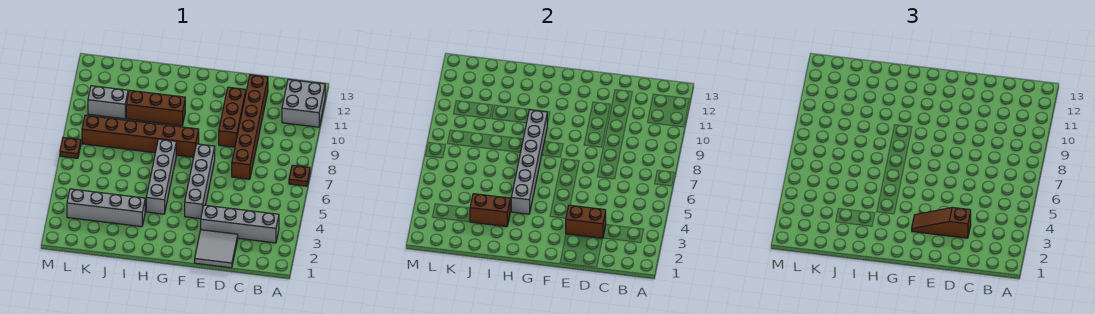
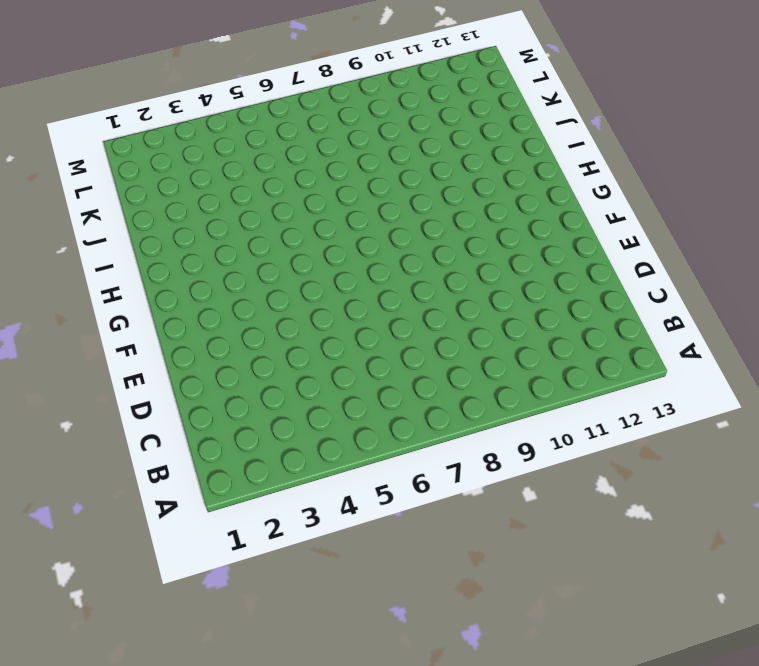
none -> brown 1x1 plate [289,165,310,186]
none -> grey 2x2 brick [282,79,325,127]
none -> grey 1x4 brick [201,205,279,243]

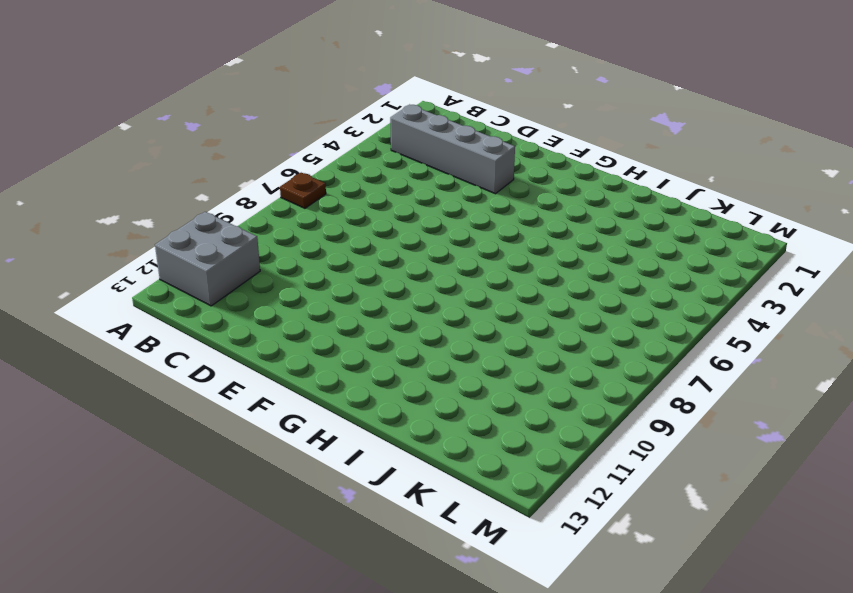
none -> grey 2x2 tile [195,230,238,268]
none -> brown 1x6 brick [232,75,268,179]
none -> brown 1x3 brick [219,87,246,147]

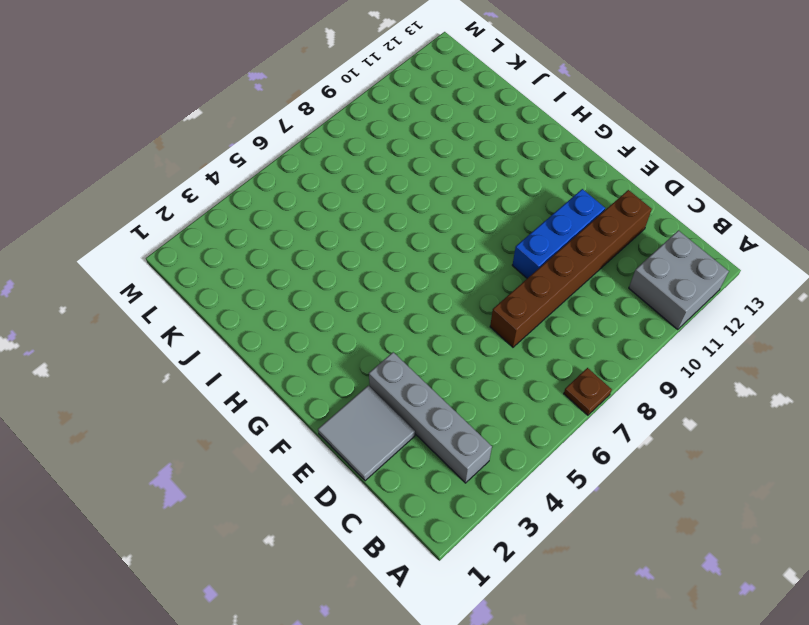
blue 1x3 brick [512,189,605,278] -> brown 1x3 brick [219,87,246,147]
none -> grey 1x4 brick [185,144,215,219]
none -> brown 1x6 brick [82,115,199,157]
none -> grey 1x4 brick [146,139,176,214]

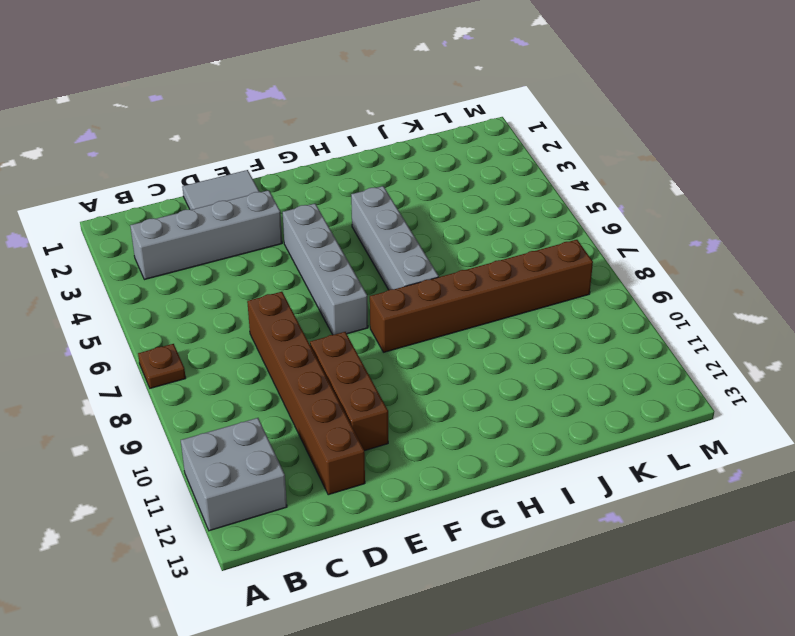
none -> brown 1x3 brick [126,90,185,126]
none -> grey 1x4 brick [67,189,145,227]
none -> grey 1x2 brick [88,86,128,119]

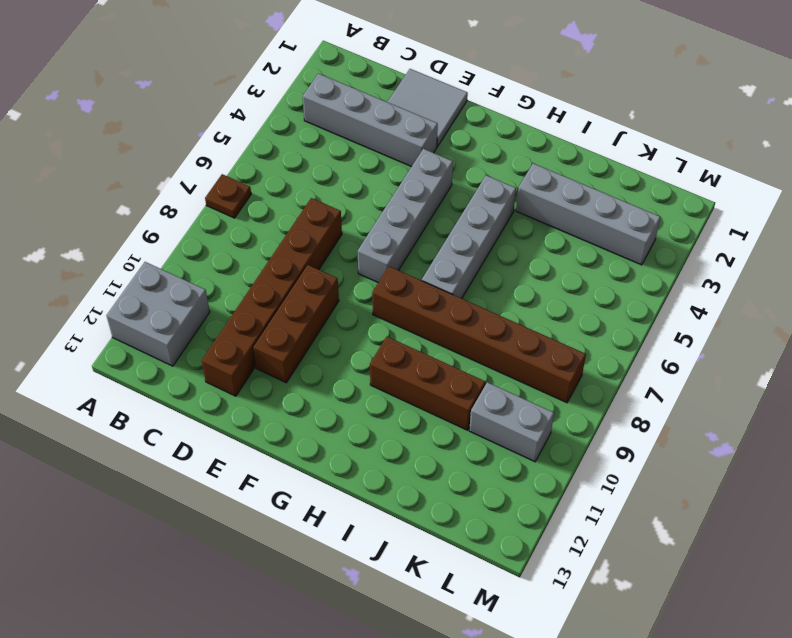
none -> brown 1x1 plate [60,138,81,158]
none -> brown 1x2 brick [566,205,606,238]
none -> grey 1x6 brick [511,110,547,214]

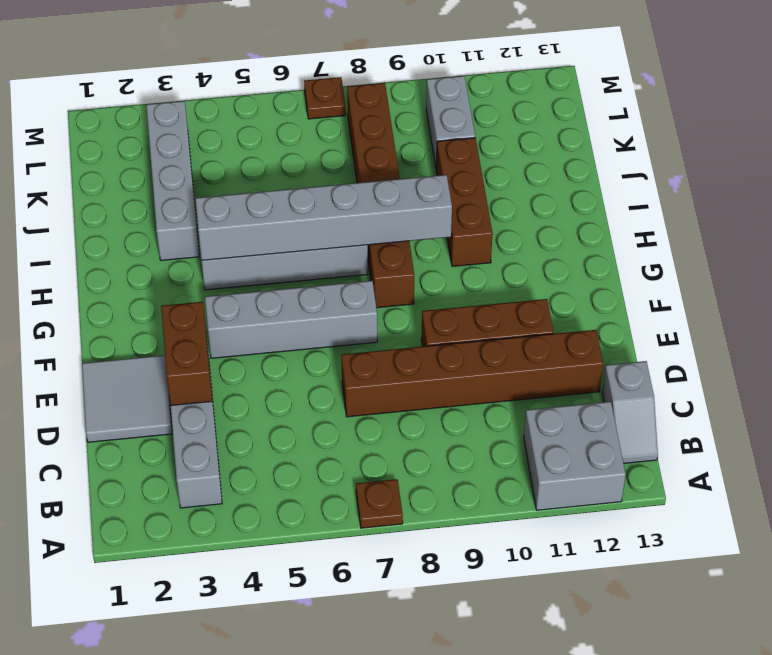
grey 1x2 slope [602,361,658,463] -> none
none -> brown 1x2 brick [470,194,510,227]
none -> brown 1x3 slope [912,207,971,238]

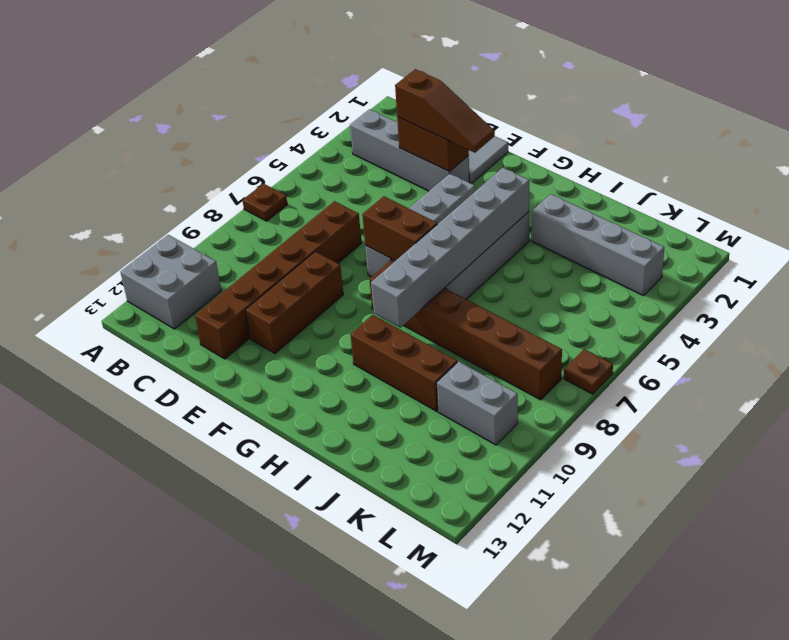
brown 1x2 brick [362,196,437,261] -> brown 1x2 brick moved to [470,194,510,227]

